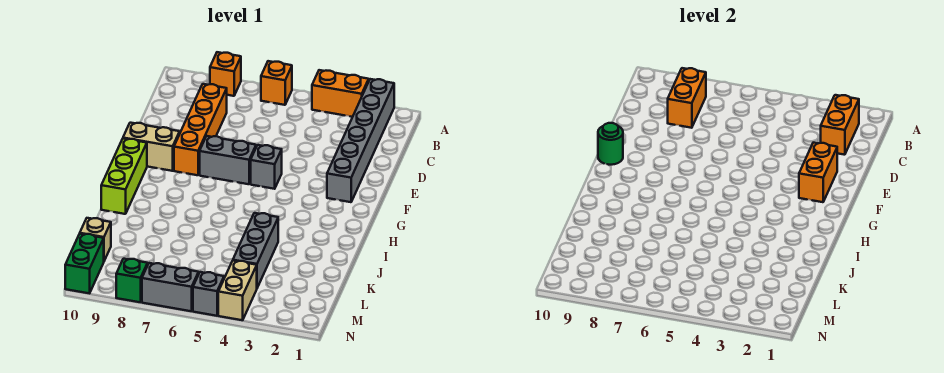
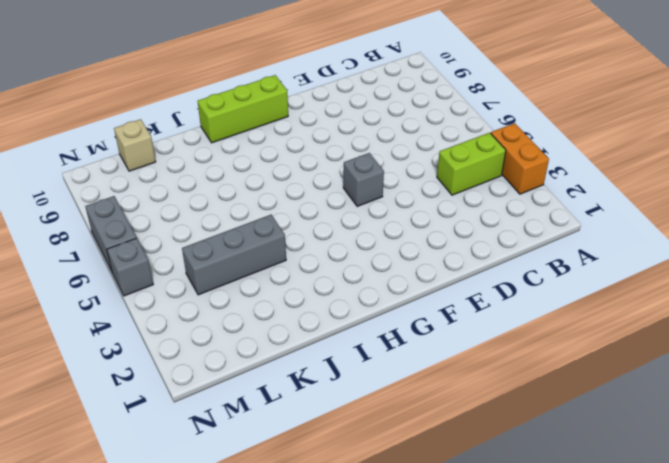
lime 1x2 brick [437,133,506,195] -> none
none -> grey 1x6 brick [327,79,394,202]
none -> orange 1x1 brick [261,61,292,105]
none -> orange 1x1 brick [210,52,241,96]

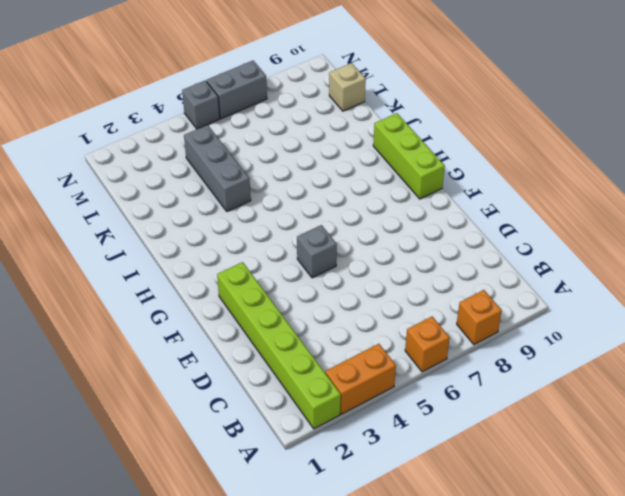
lime 1x6 brick [217,262,341,429] -> grey 1x6 brick [327,79,394,202]
none -> orange 1x4 brick [174,84,227,175]
none -> grey 1x2 brick [200,136,256,184]
none -> tan 1x2 brick [123,123,180,171]

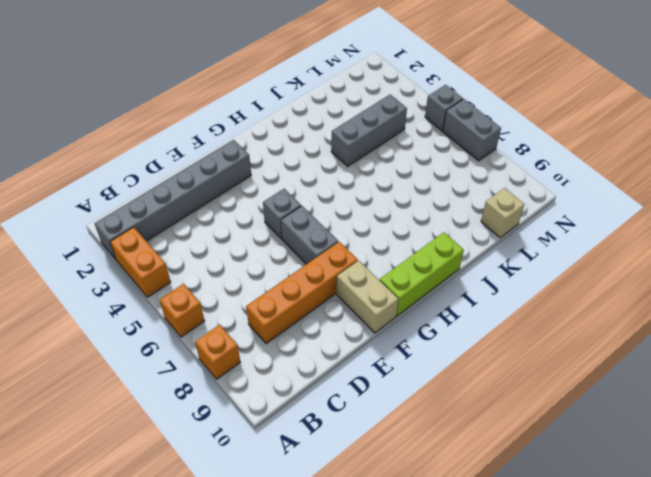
none -> tan 1x2 brick [218,261,257,320]
none -> green 1x2 brick [65,234,104,293]
none -> green 1x1 brick [116,259,148,302]

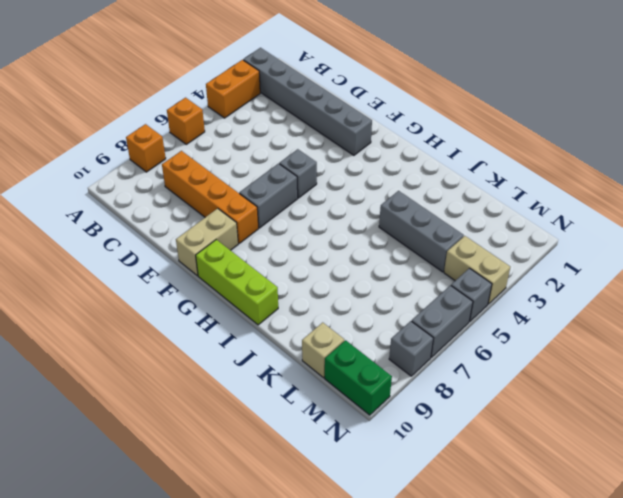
grey 1x1 brick [389,321,433,376] -> green 1x1 brick [116,259,148,302]
none -> orange 1x2 brick [821,95,859,155]
none -> orange 1x2 brick [668,68,706,128]
none -> orange 1x2 brick [799,143,837,202]

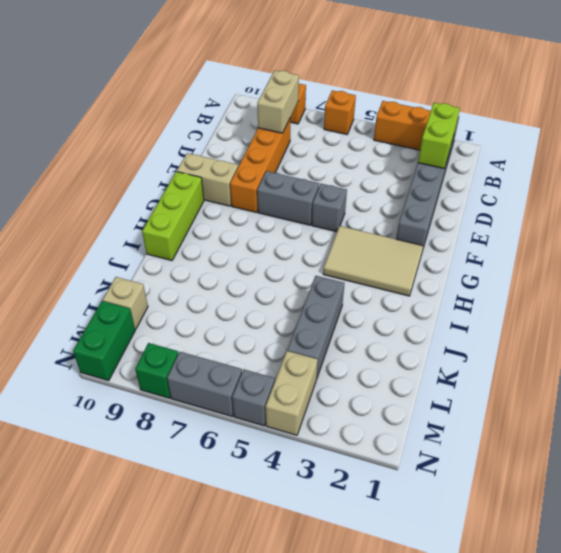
lime 1x2 brick [418,103,460,168] -> orange 1x2 brick [821,95,859,155]
tan 1x2 brick [257,70,299,133] -> orange 1x2 brick [668,68,706,128]
tan 2x3 tile [323,226,423,296] -> none
none -> orange 1x2 brick [799,143,837,202]
none -> green 1x1 round brick [598,123,623,165]

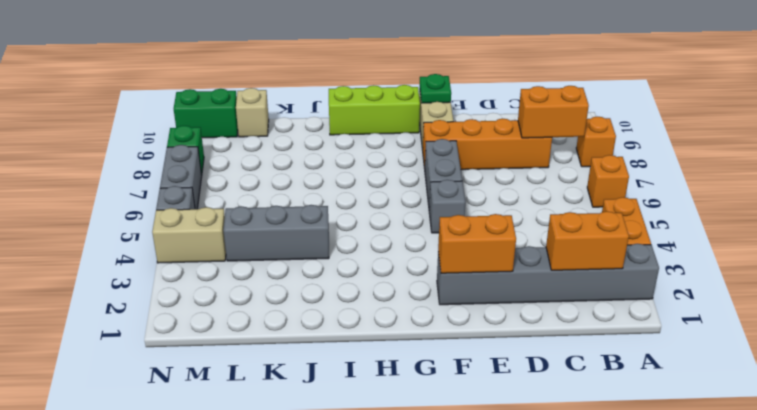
green 1x1 plate [420,74,451,103] -> green 1x1 round brick [598,123,623,165]

